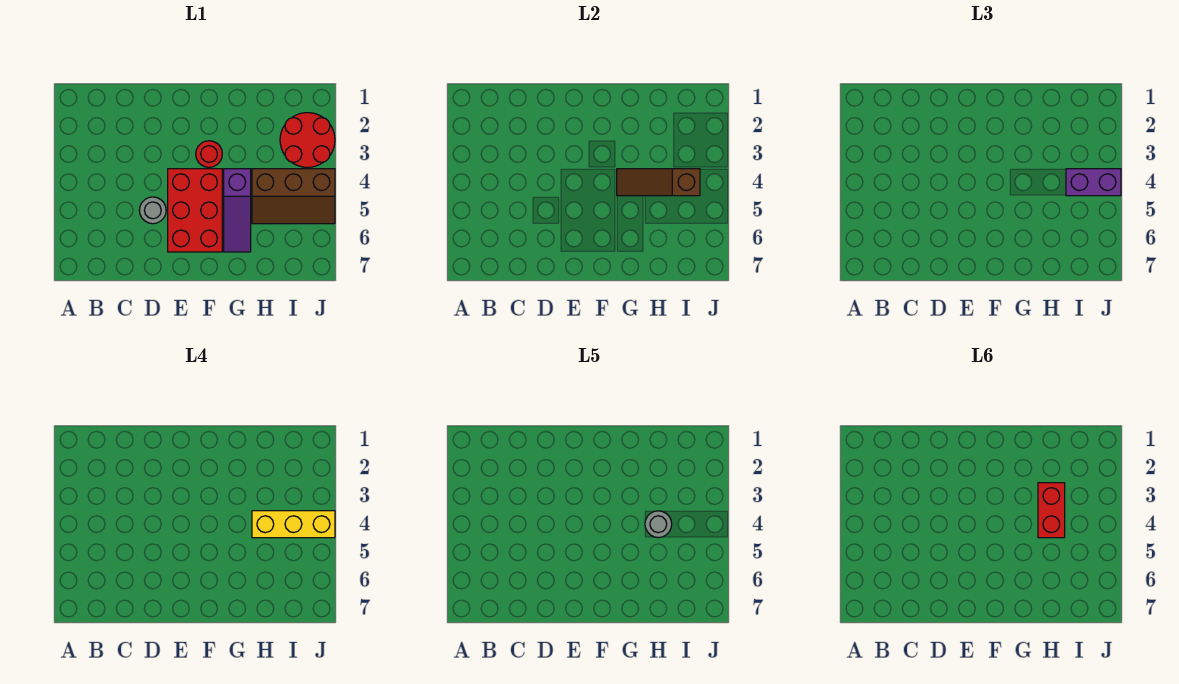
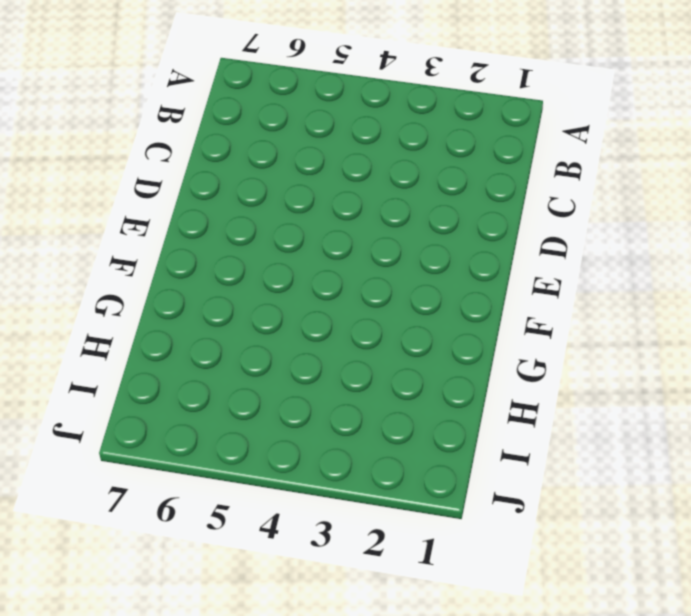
none -> grey 1x1 round brick [139,197,166,224]
none -> red 2x3 brick [168,169,222,252]

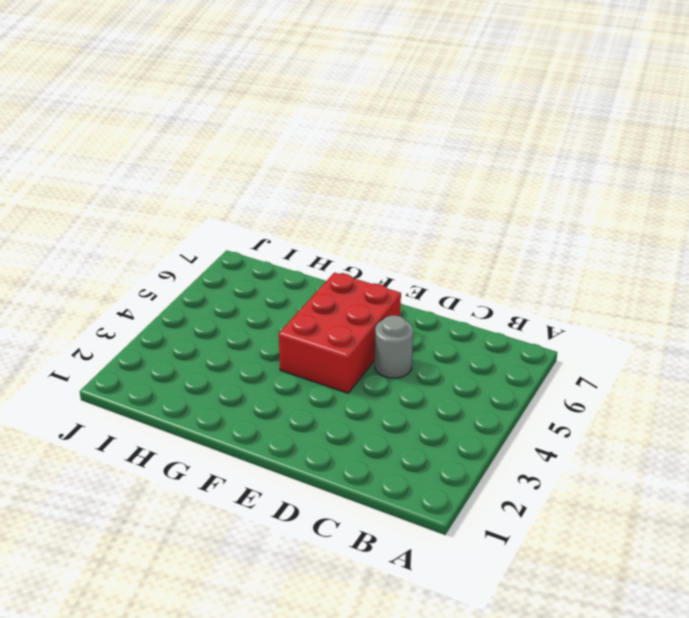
none -> red 1x1 round brick [196,141,222,167]
none -> purple 1x3 slope [224,169,251,252]

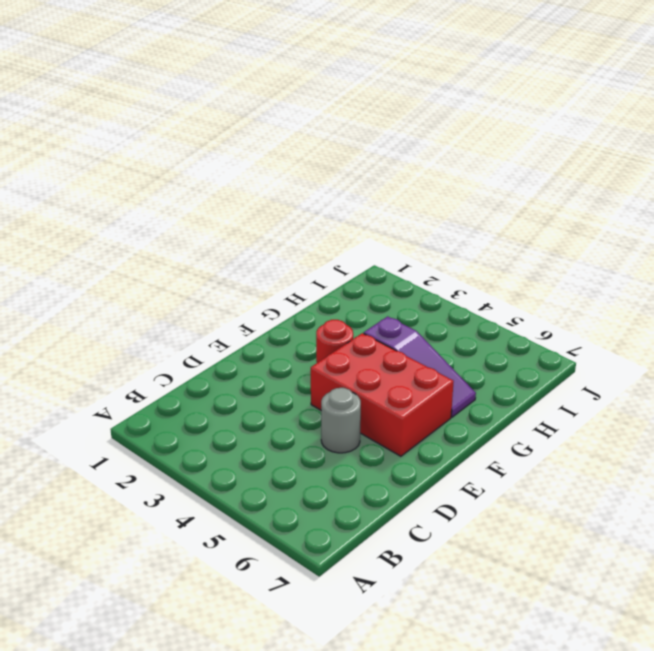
none -> brown 2x3 slope [252,169,335,224]
none -> red 2x2 round brick [280,113,335,167]

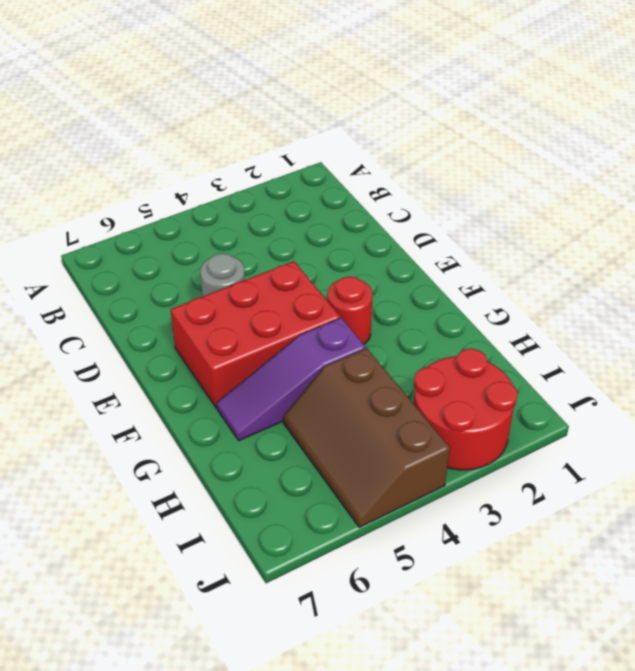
none -> brown 1x3 slope [617,169,700,196]
none -> purple 1x2 brick [1066,169,1121,196]

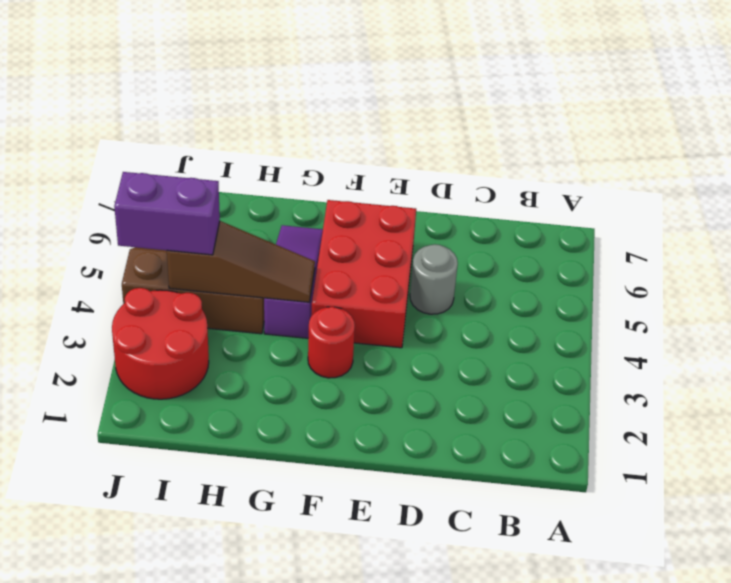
none -> yellow 1x3 brick [252,511,335,538]
none -> grey 1x1 round brick [645,511,672,538]

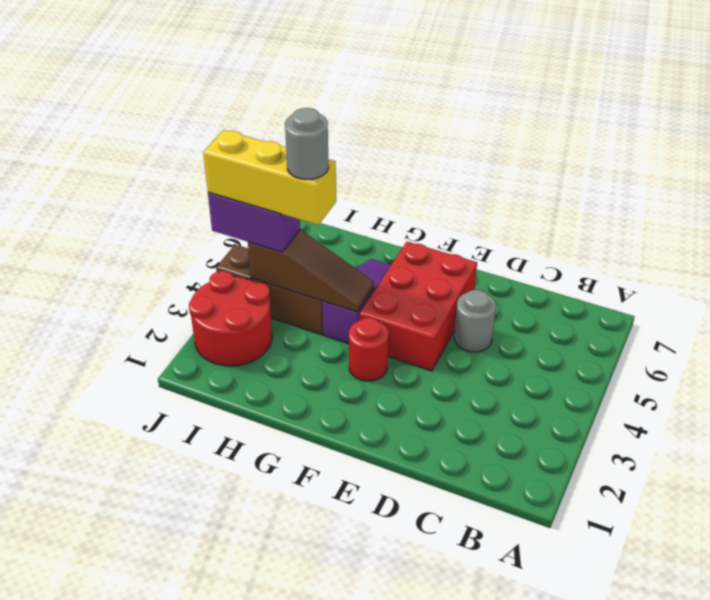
none -> red 1x2 brick [1038,483,1065,538]

